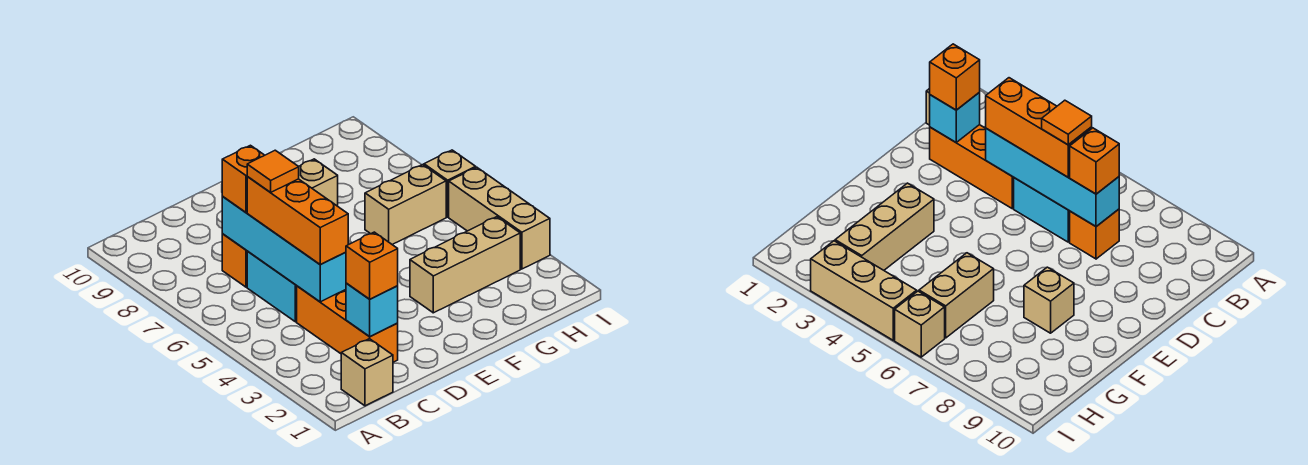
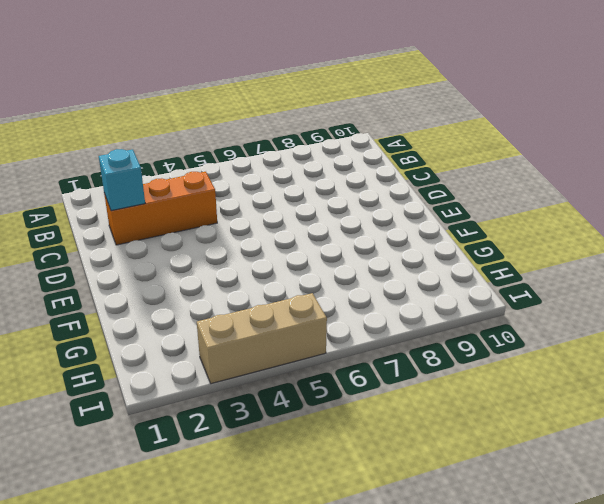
none -> tan 1x1 brick [341,339,393,406]
none -> cyan 1x2 brick [247,251,297,322]
none -> orange 1x1 brick [222,234,247,287]

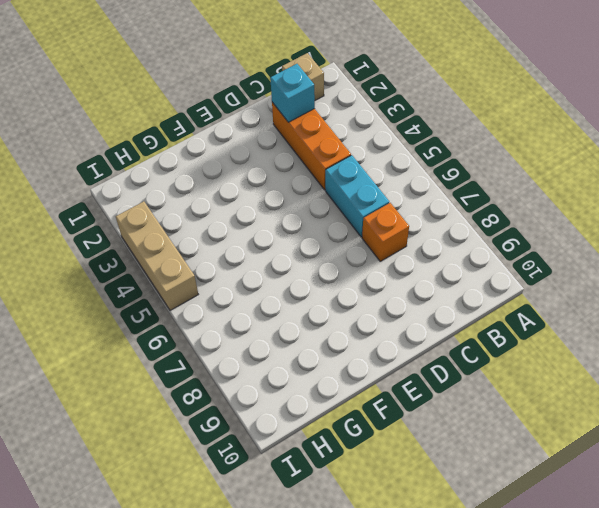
none -> tan 1x3 brick [410,217,520,313]
none -> tan 1x1 brick [299,159,338,206]
none -> tan 1x2 brick [365,165,446,244]

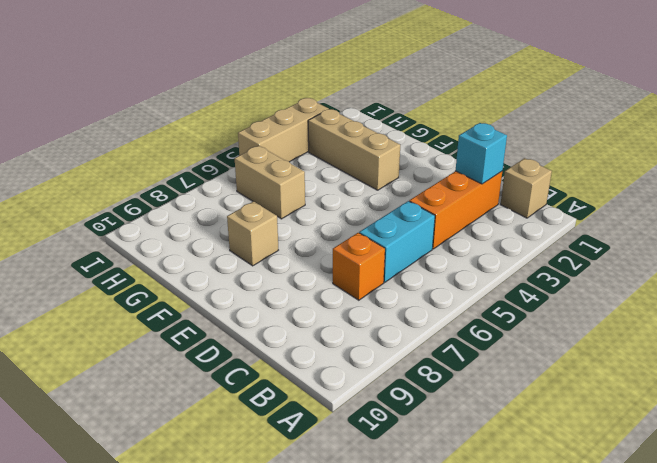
none -> tan 1x1 brick [424,150,476,217]
none -> cyan 1x4 brick [222,197,346,302]
none -> orange 1x1 brick [346,232,398,299]

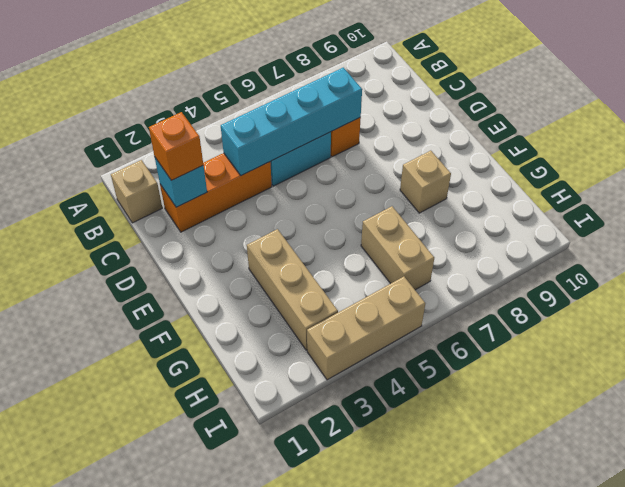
none -> tan 1x1 brick [424,150,476,217]
none -> orange 1x3 brick [247,177,348,265]
none -> orange 1x1 brick [222,145,265,212]

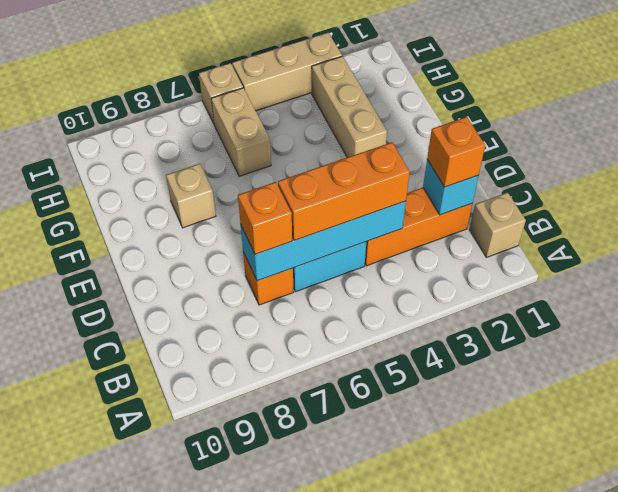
none -> orange 1x1 tile [247,150,299,192]

